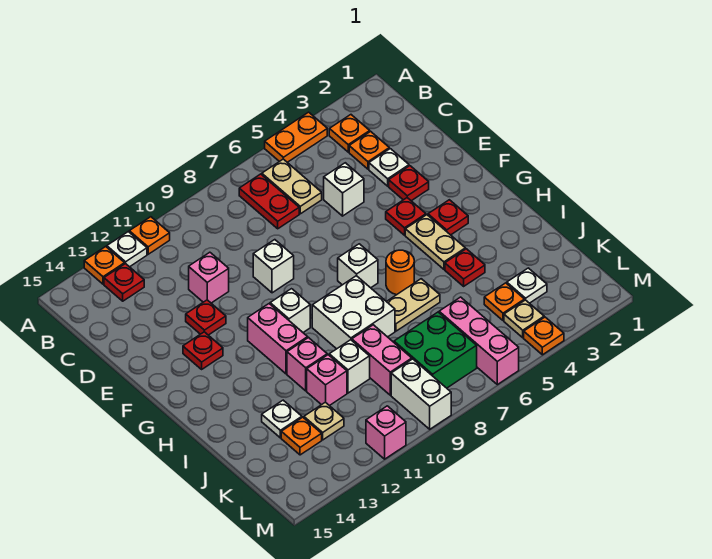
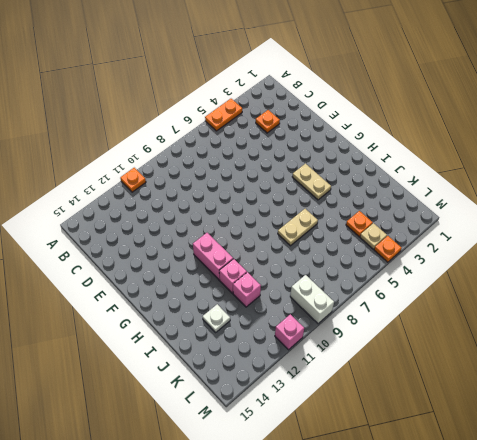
none -> white 1x1 plate [107,232,147,267]
none -> orange 1x1 plate [84,247,125,284]
none -> orange 1x1 plate [329,115,370,152]
none -> tan 1x2 plate [262,159,322,214]

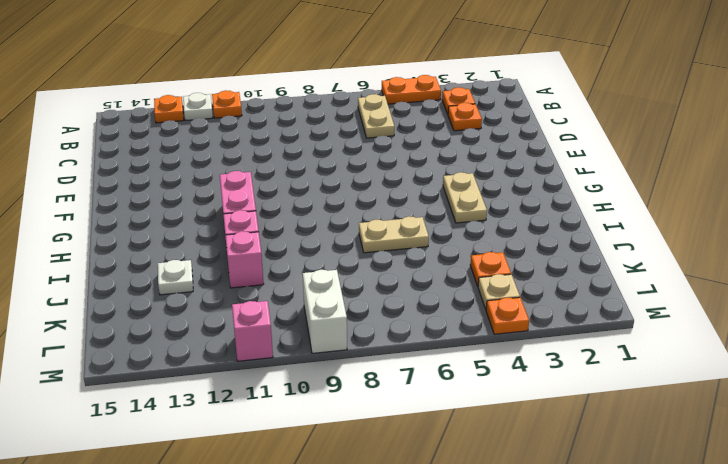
none -> red 1x2 plate [239,174,299,229]
none -> red 1x1 plate [104,263,144,301]
none -> white 1x1 plate [369,149,409,186]
none -> white 1x1 brick [324,163,364,216]

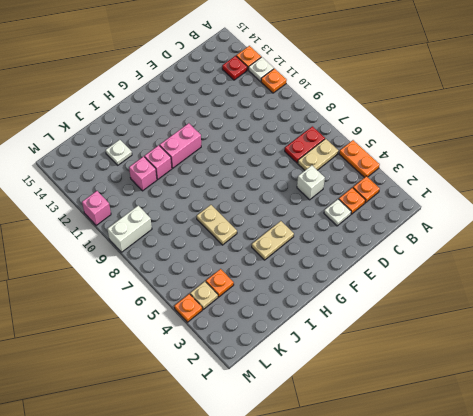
none -> pink 1x1 brick [189,252,229,303]
none -> red 1x1 plate [389,166,429,201]
none -> white 1x1 brick [253,240,294,293]
none -> red 1x1 plate [186,300,226,335]

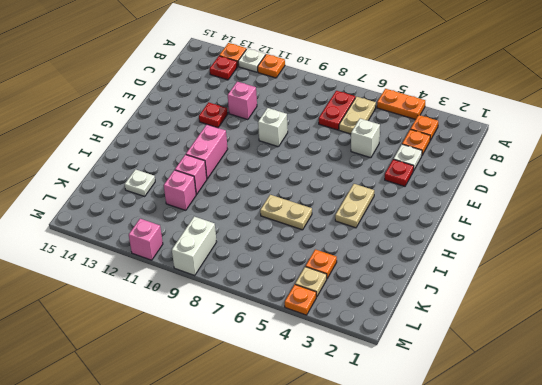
none -> red 1x1 plate [386,198,426,235]
none -> red 1x1 plate [183,332,223,369]
none -> red 1x1 plate [428,200,468,235]
none -> white 1x1 brick [338,244,378,288]

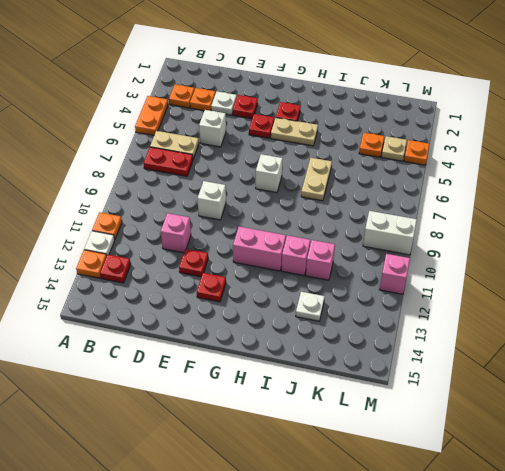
none -> white 1x1 brick [270,289,310,332]
none -> orange 1x1 round brick [386,250,414,295]
none -> white 2x2 brick [312,276,395,349]
none -> red 1x1 plate [445,249,485,286]

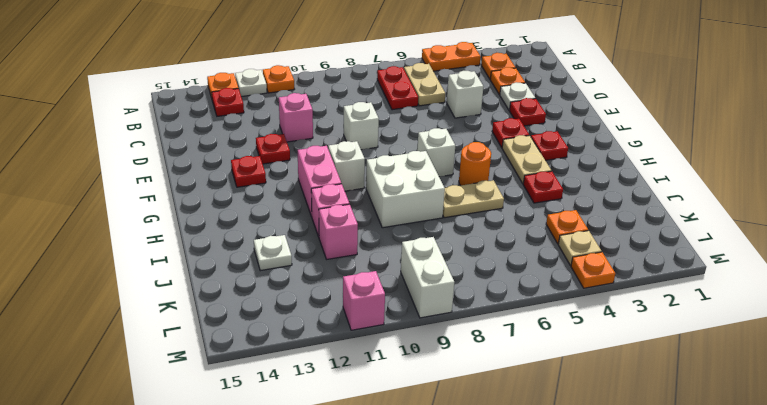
none -> pink 1x2 brick [352,325,412,395]
none -> white 1x1 brick [329,340,370,393]
none -> white 1x1 plate [507,268,547,303]
none -> pink 1x3 brick [439,297,519,385]

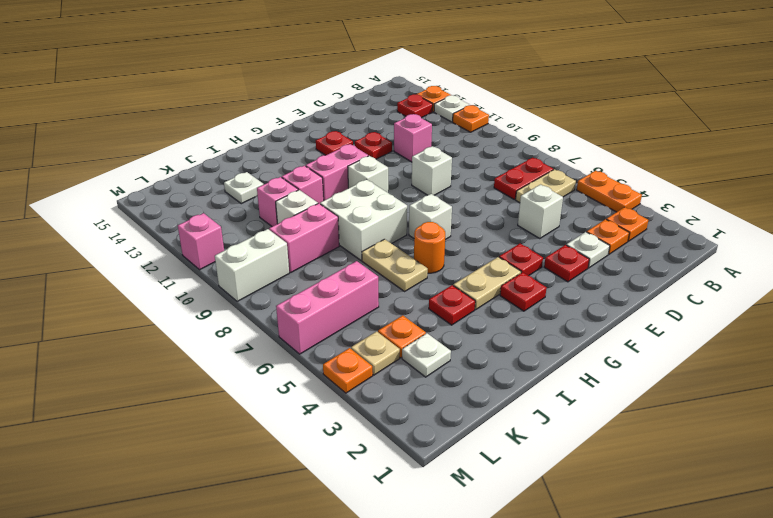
none -> green 2x2 brick [394,312,477,388]
none -> tan 1x1 plate [304,402,344,440]
none -> orange 1x1 plate [281,417,322,455]

